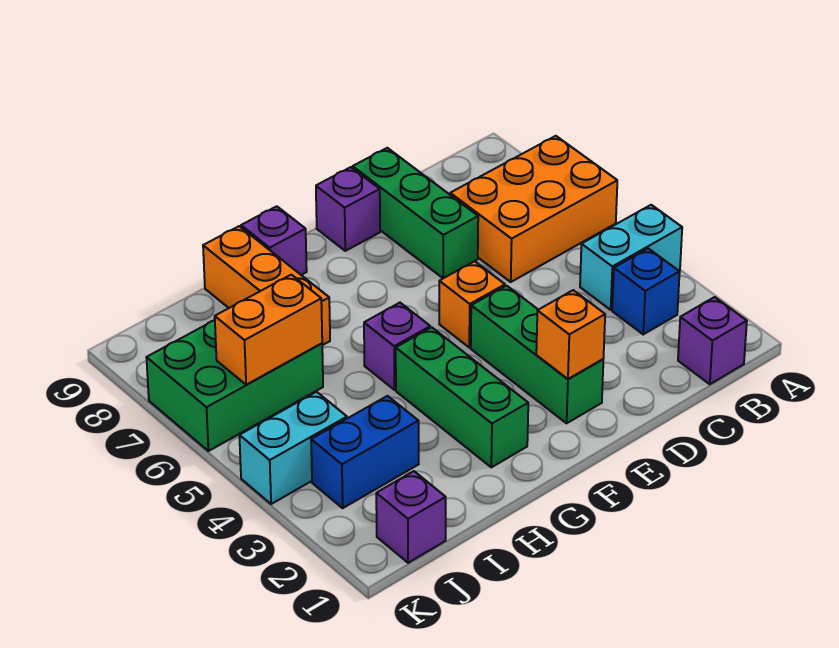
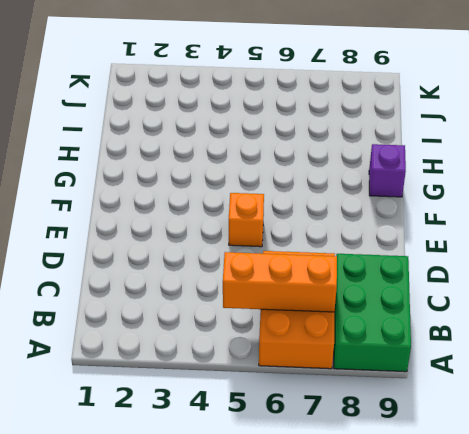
green 2x3 brick [334,254,411,372] -> green 2x3 brick moved to [146,320,323,451]
orange 1x3 brick [223,252,337,312] -> orange 1x3 brick moved to [203,226,330,345]
none -> cyan 1x2 brick [580,205,682,310]
none -> purple 1x1 brick [678,297,747,384]
none -> blue 1x1 brick [612,249,680,334]

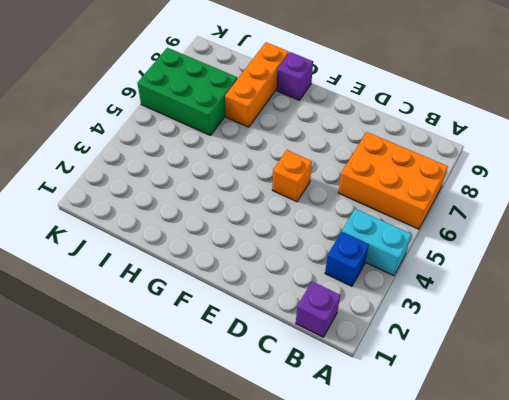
none -> green 1x3 brick [353,148,478,278]
none -> green 1x3 brick [471,286,603,423]
none -> purple 1x1 brick [316,167,380,251]

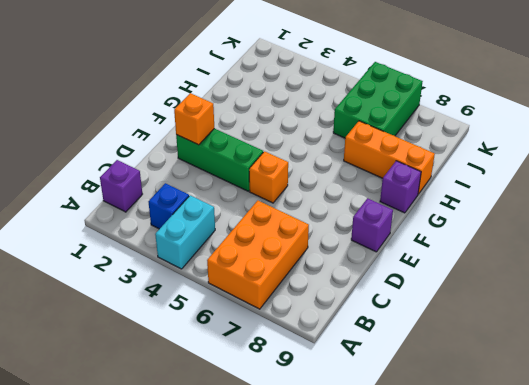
none -> green 1x3 brick [353,148,478,278]
none -> green 1x3 brick [396,327,528,467]
none -> purple 1x1 brick [364,303,430,390]

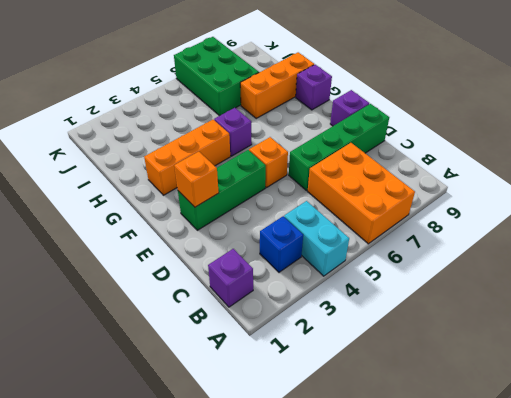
green 1x4 brick [289,104,389,190] -> green 1x3 brick [353,148,478,278]
orange 1x3 brick [144,120,230,195] -> green 1x3 brick [396,327,528,467]
none -> blue 1x2 brick [311,396,419,508]
none -> purple 1x1 brick [376,471,446,563]
none -> cyan 1x2 brick [239,392,347,504]

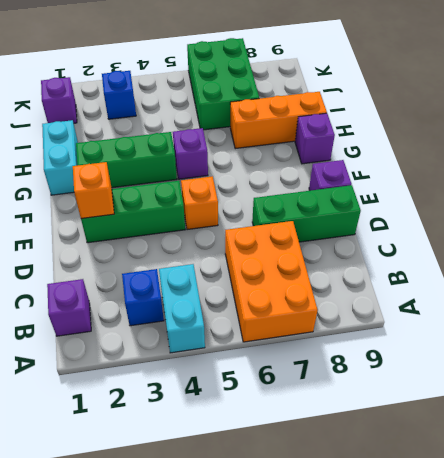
cyan 1x2 brick [42,120,78,195] -> cyan 1x2 brick moved to [239,392,347,504]
blue 1x1 brick [102,71,136,119] -> blue 1x2 brick [311,396,419,508]
none -> orange 1x2 brick [215,275,322,385]

